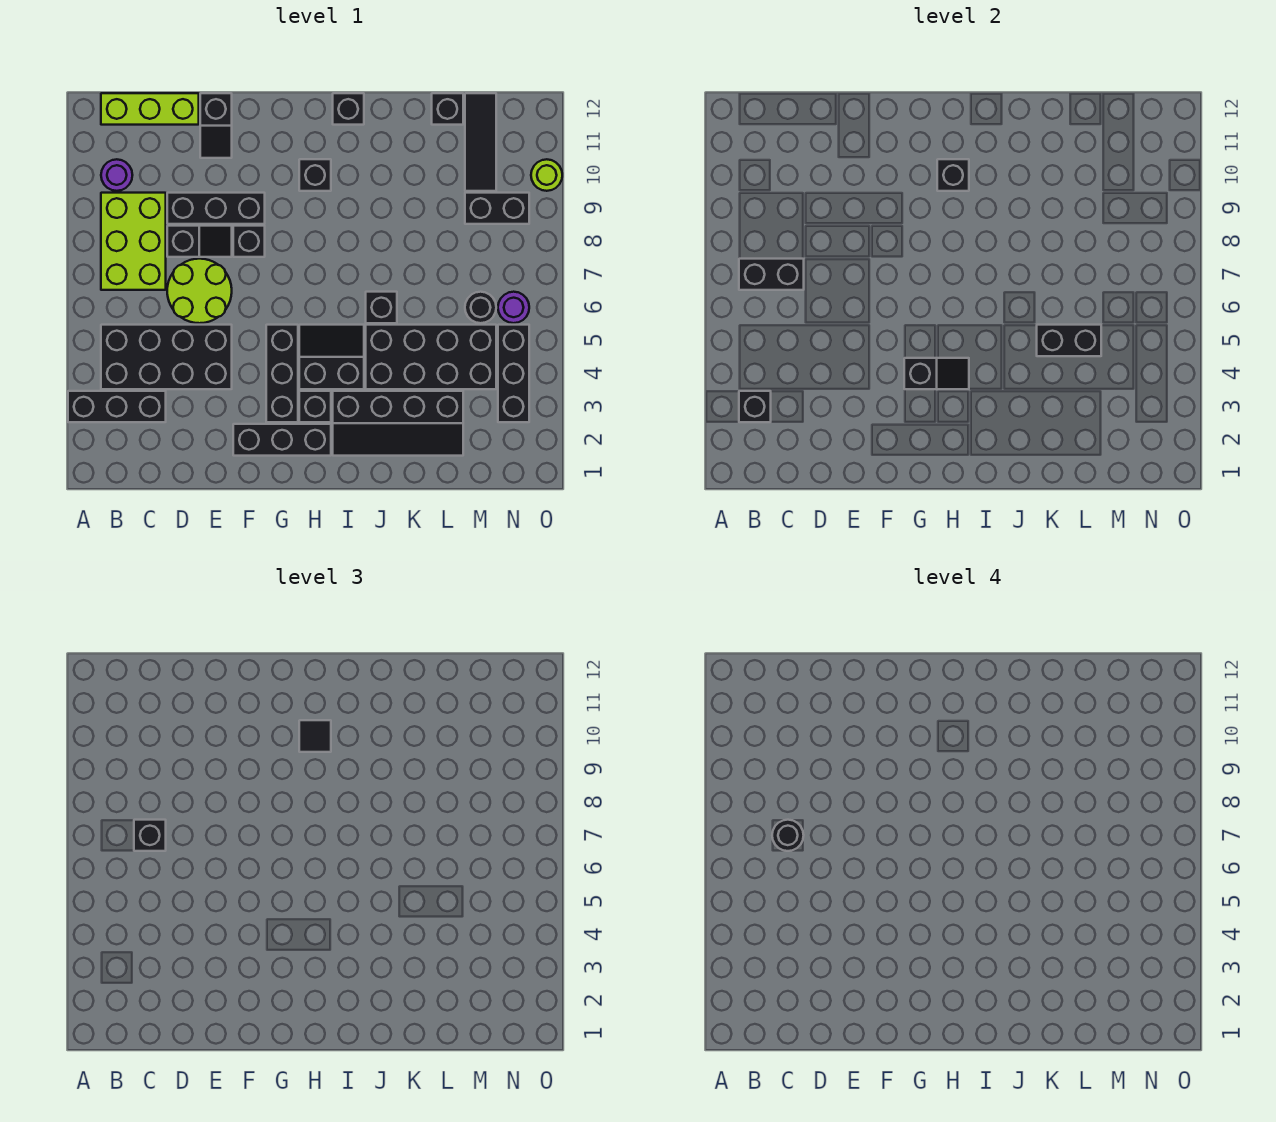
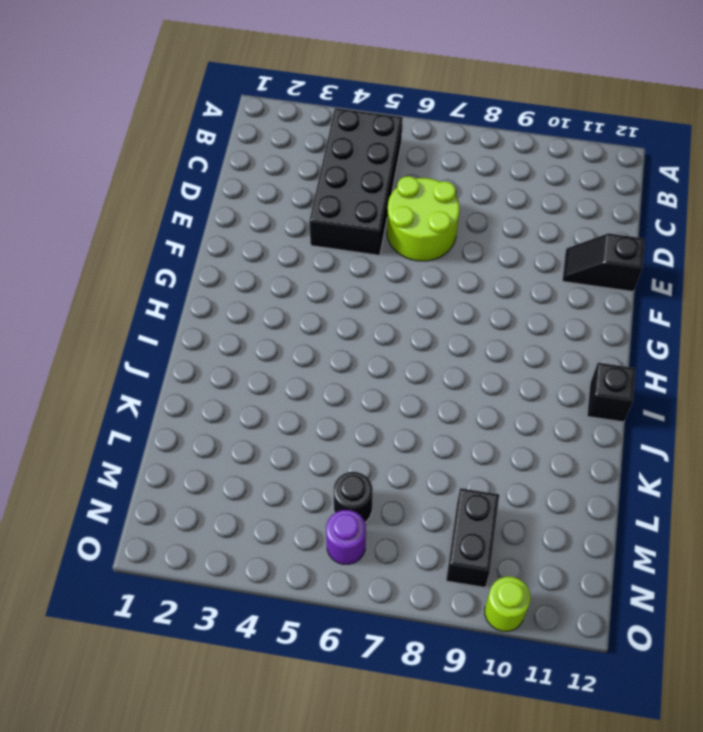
none -> black 1x3 brick [68,391,166,422]
none -> lime 2x3 brick [101,193,166,290]
none -> purple 1x1 round brick [101,159,132,191]
none -> lime 1x3 brick [101,93,199,125]

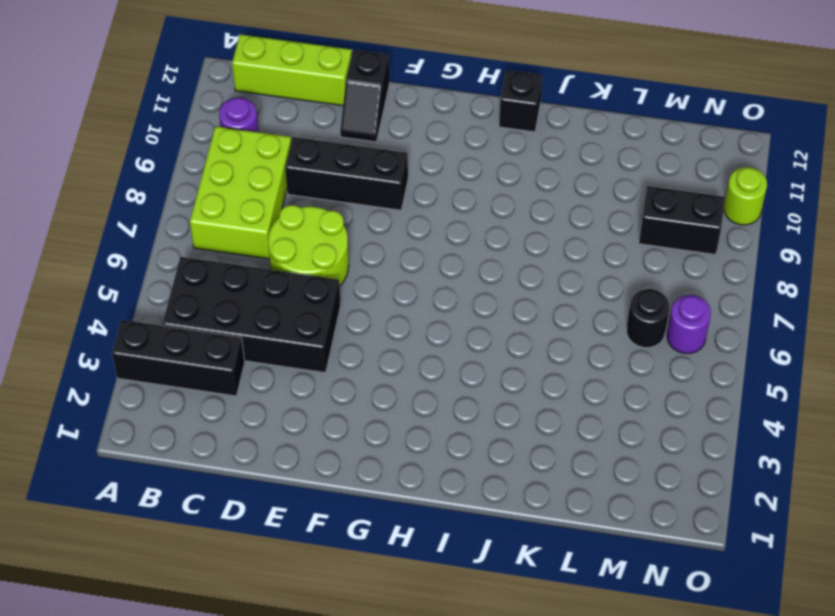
none -> black 1x2 slope [167,226,232,257]
none -> black 1x3 brick [233,424,331,456]
none -> black 1x1 brick [233,226,265,257]
none -> black 1x3 brick [266,325,298,422]

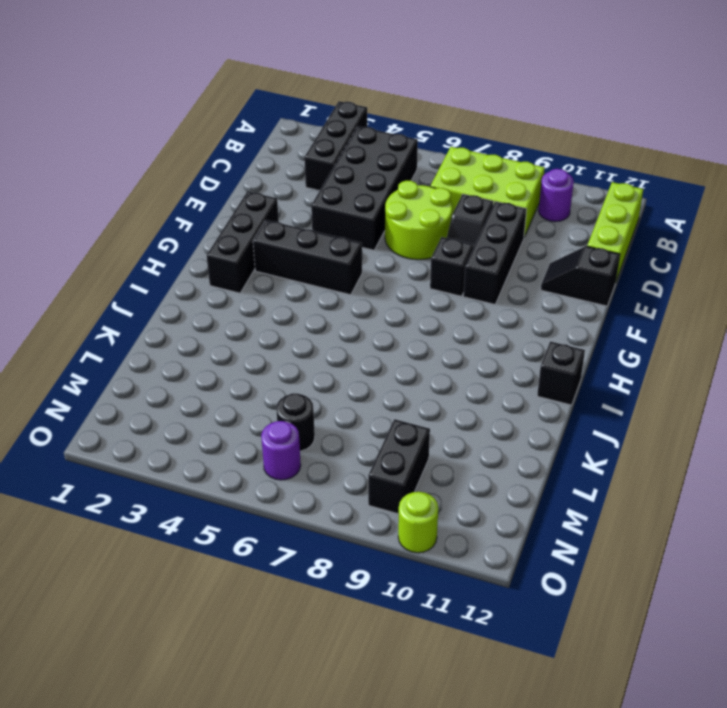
none -> black 1x1 brick [299,391,331,422]
none -> black 2x2 slope [299,325,364,389]
none -> black 1x1 brick [299,159,331,191]
none -> black 2x4 slope [333,391,463,456]

